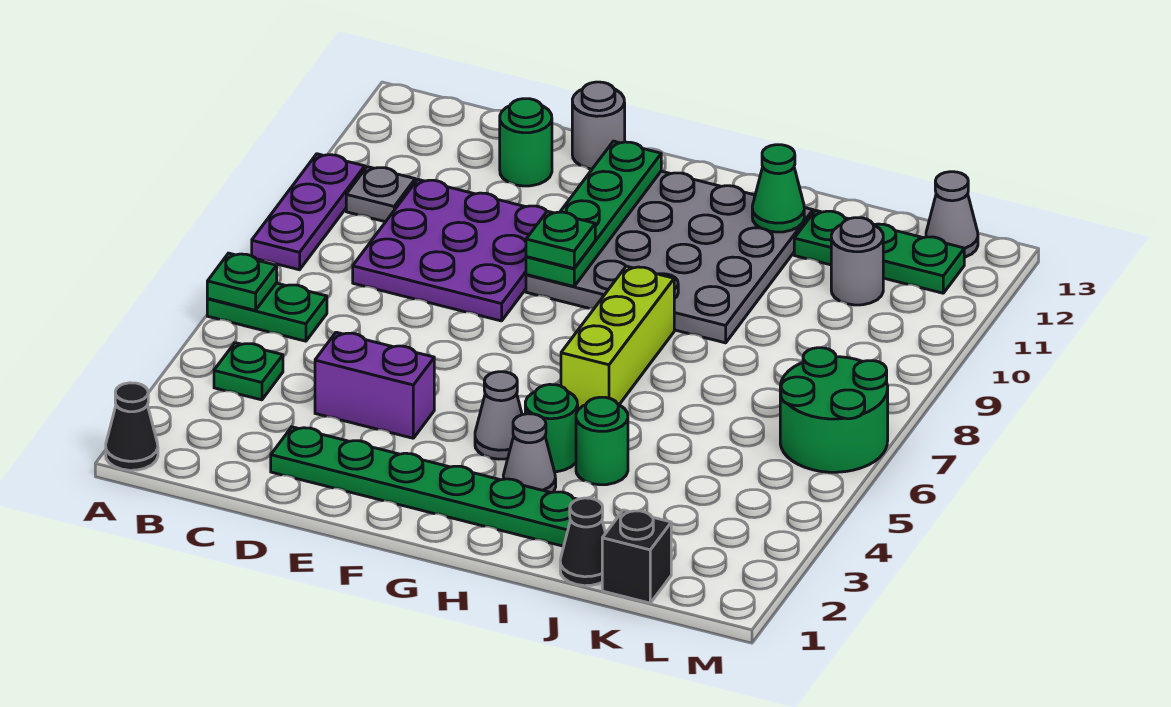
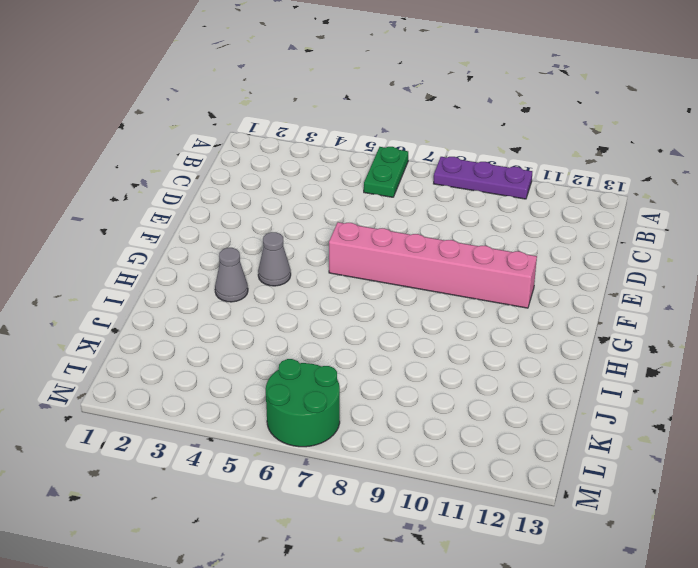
pink 1x6 brick [329,222,537,308] -> grey 4x4 plate [526,171,813,343]
none -> black 1x1 cone [106,383,158,470]
none -> green 1x1 plate [214,343,283,400]
none -> grey 1x1 plate [346,167,415,222]

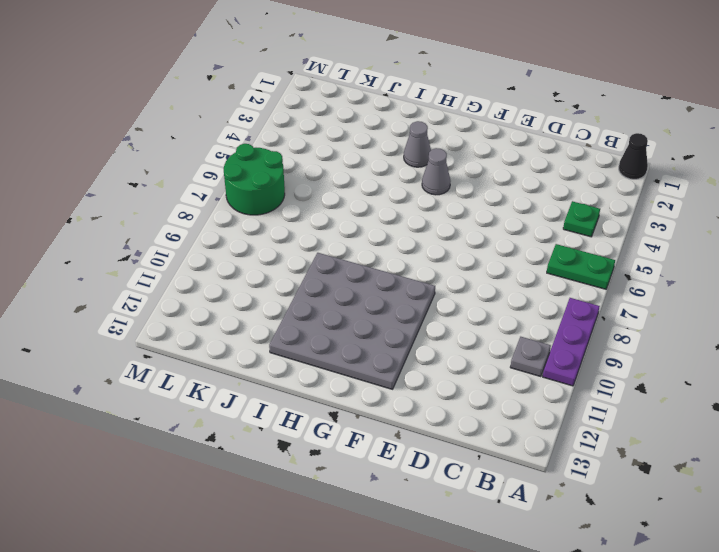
none -> purple 3x3 plate [353,180,547,321]
none -> green 1x6 plate [271,427,578,546]
none -> purple 1x2 brick [315,332,434,438]

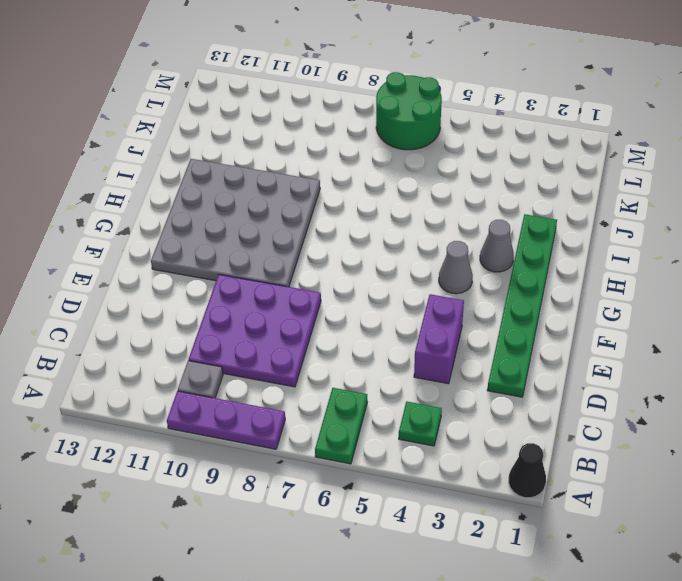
none -> green 1x1 round brick [500,99,552,186]
none -> grey 1x1 round brick [572,82,625,169]
none -> green 1x1 round brick [525,384,578,472]

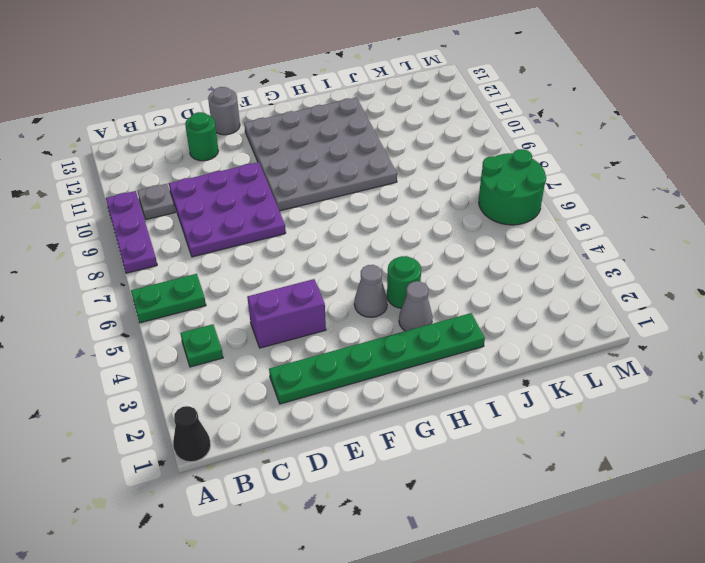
none -> lime 1x3 brick [561,266,674,409]
none -> green 1x1 round brick [576,397,628,485]
none -> black 1x1 cone [560,498,606,586]

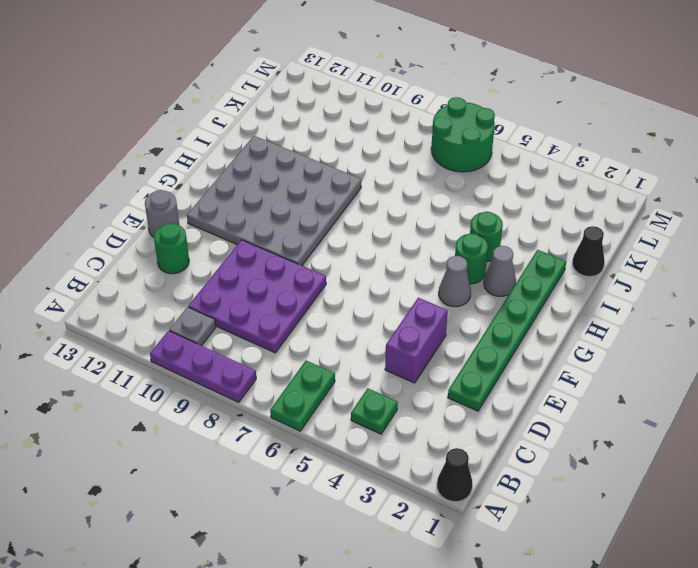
none -> lime 1x3 brick [561,266,674,409]
none -> green 1x3 plate [794,210,964,293]
none -> black 1x1 brick [602,510,671,603]

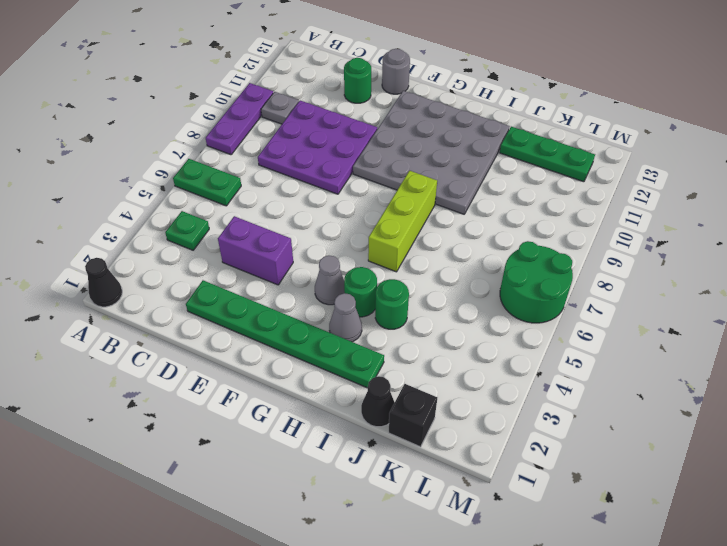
none -> grey 1x1 round brick [831,218,883,305]
none -> grey 1x1 cone [926,172,978,257]
none -> green 1x1 plate [207,253,277,311]

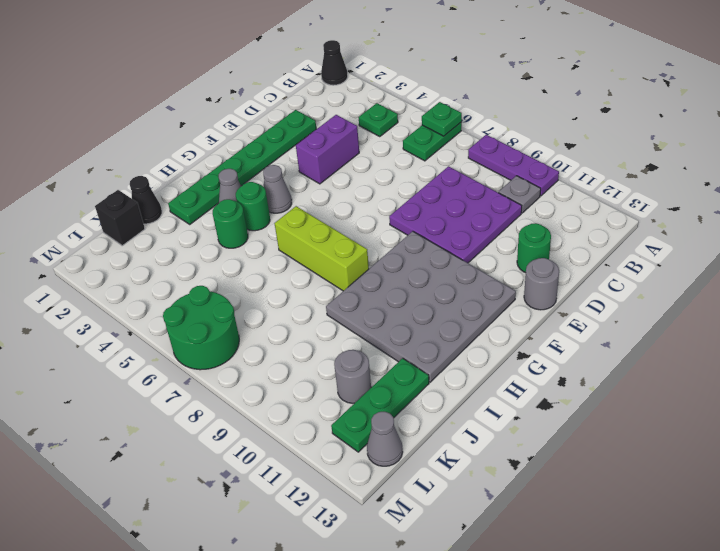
none -> green 1x4 plate [526,141,661,286]
none -> green 1x1 cone [752,145,804,232]
none -> green 1x1 plate [526,211,595,269]

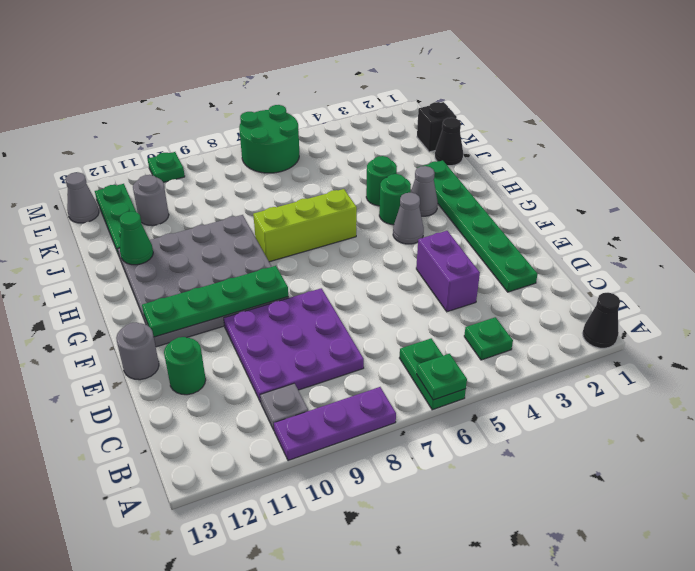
green 1x1 plate [148,152,185,182] -> green 1x1 plate moved to [526,211,595,269]

